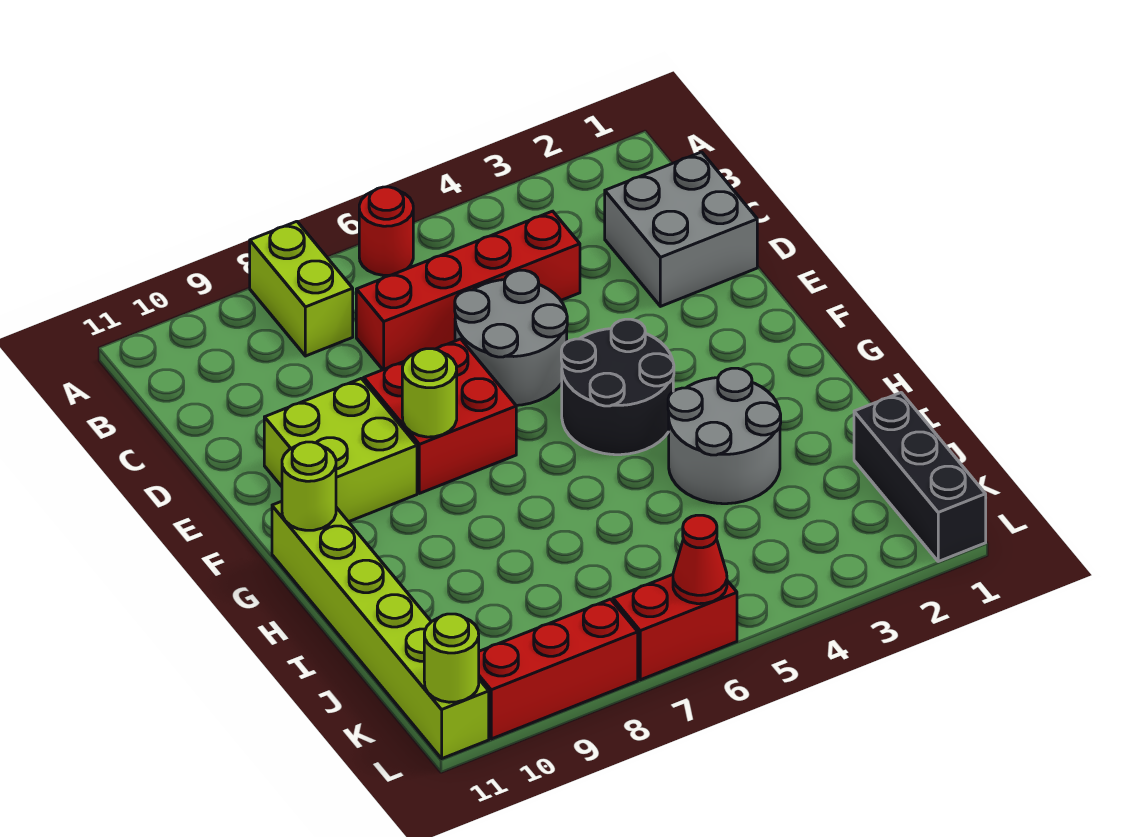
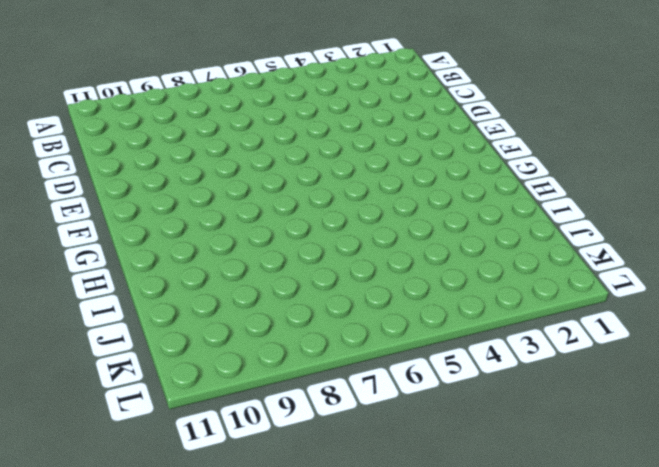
none -> red 1x1 round brick [359,187,413,275]
none -> lime 1x2 brick [250,221,353,356]
none -> grey 2x2 brick [605,152,757,306]

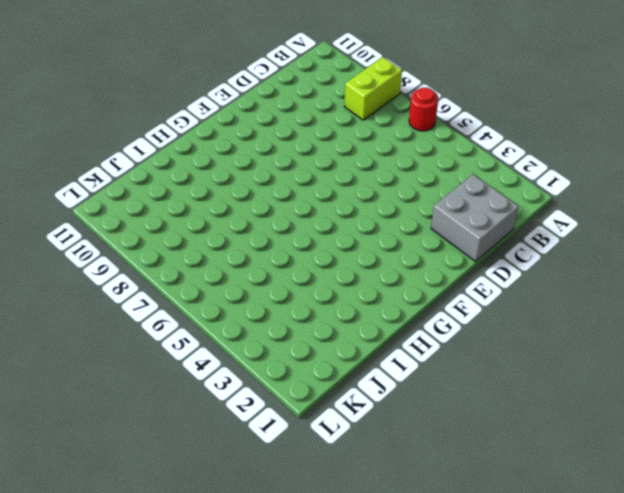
none -> red 1x4 brick [356,211,580,370]
none -> grey 2x2 round brick [455,270,567,405]
none -> red 2x2 brick [364,339,516,493]

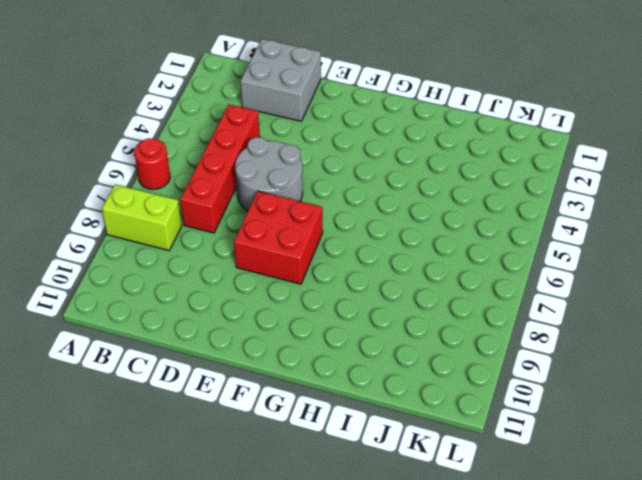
none -> lime 2x2 brick [264,378,417,522]
none -> black 2x2 round brick [561,319,674,455]
none -> lime 1x6 brick [272,501,489,758]

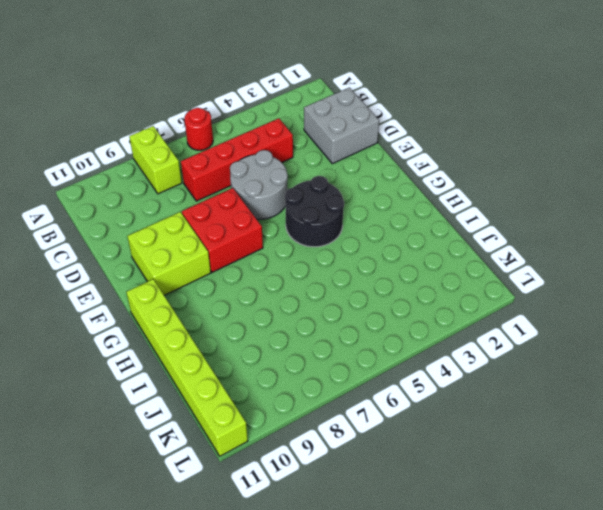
none -> grey 2x2 round brick [668,368,781,504]
none -> black 1x3 brick [854,393,986,561]
none -> red 1x2 brick [613,575,737,680]

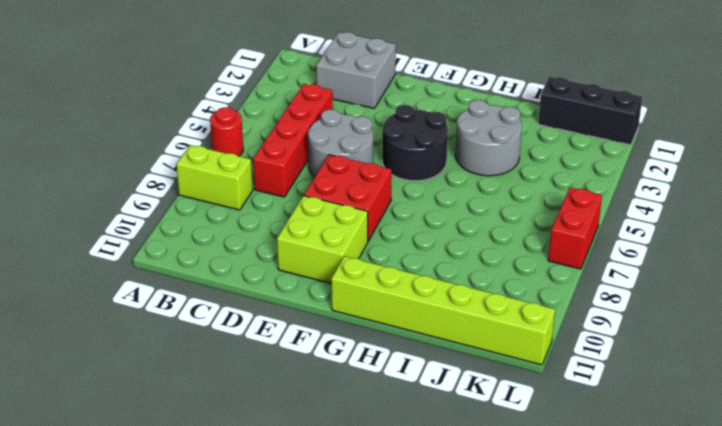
none -> red 1x3 brick [479,599,638,739]
none -> lime 1x1 round brick [402,349,457,437]
none -> lime 1x1 round brick [282,442,336,530]

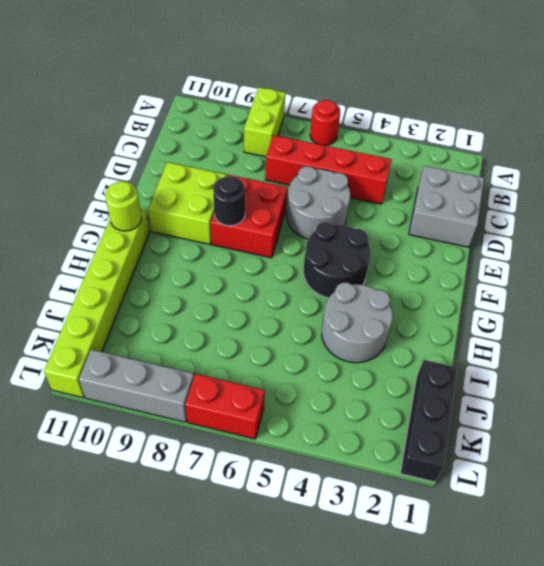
black 1x1 round brick [213,177,245,226] -> lime 1x1 round brick [402,349,457,437]
grey 1x3 brick [79,350,194,422] -> red 1x3 brick [479,599,638,739]
none -> red 1x1 cone [673,515,727,604]
none -> lime 1x1 round brick [424,614,479,702]

